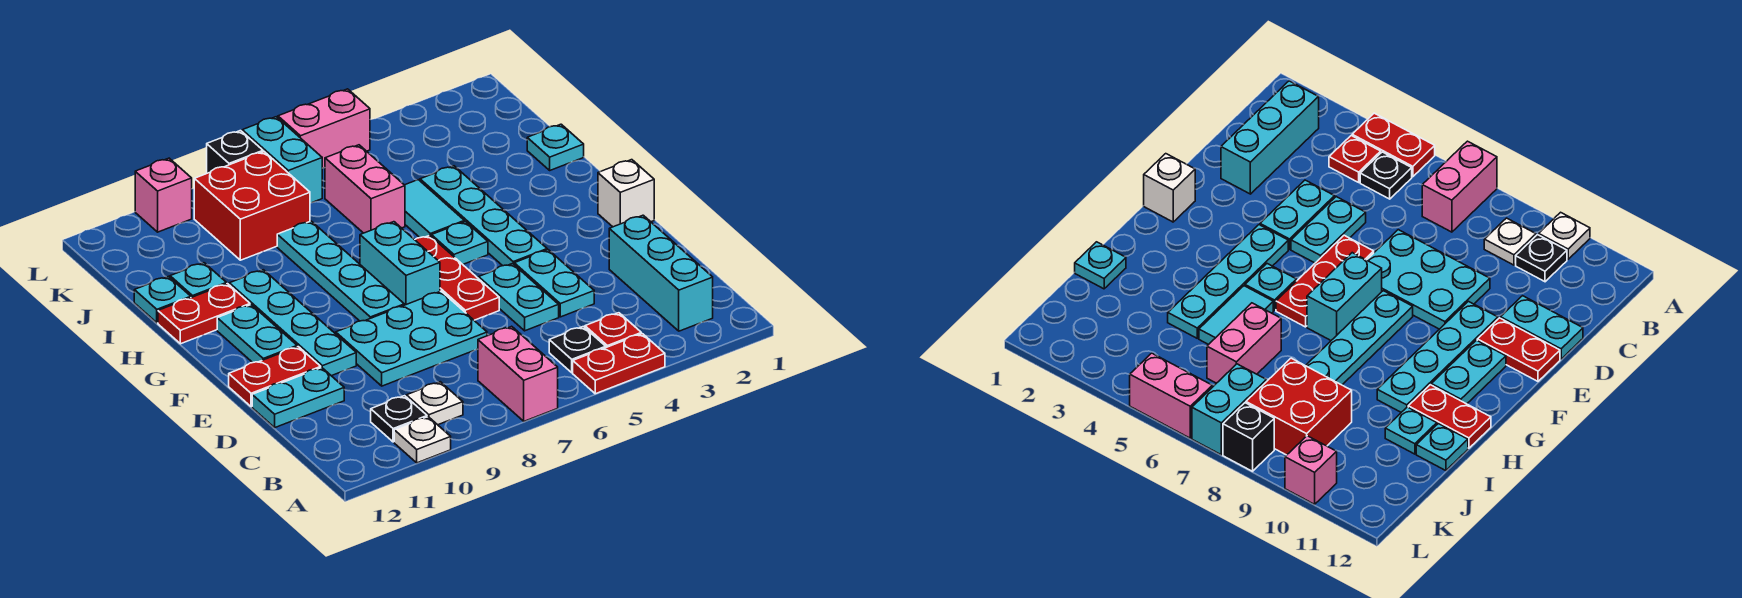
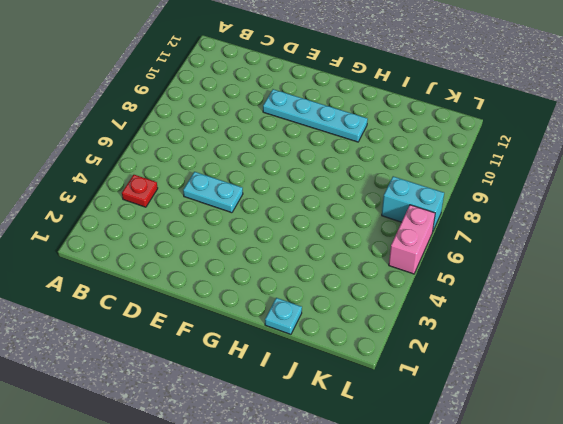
none -> red 1x2 plate [573,334,665,394]
none -> pink 1x2 brick [478,326,558,421]
none -> white 1x1 plate [394,417,451,463]
none -> cyan 1x3 brick [609,215,713,331]

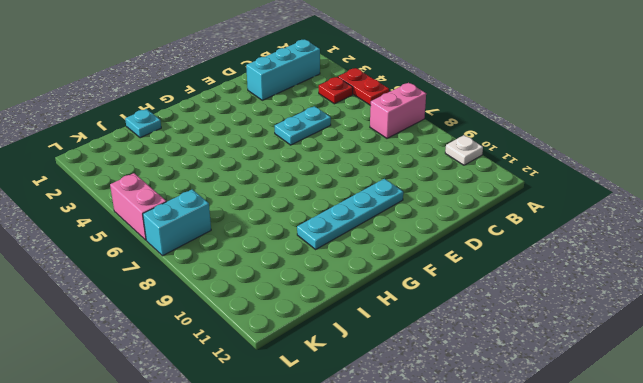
none -> black 1x1 plate [549,327,606,373]
none -> white 1x1 plate [406,382,463,425]
none -> black 1x1 plate [371,396,427,442]
none -> cyan 1x2 plate [514,250,594,317]

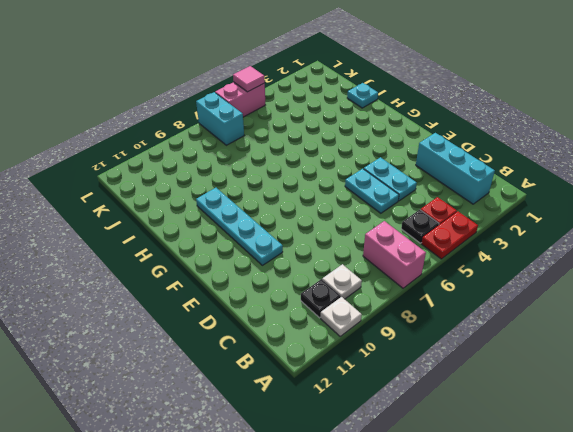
pink 1x1 tile [233,66,265,92] -> none
none -> cyan 2x3 plate [336,291,487,386]
none -> cyan 1x2 plate [252,368,344,427]
none -> red 1x3 plate [415,235,499,320]
none -> red 1x2 plate [229,347,321,407]

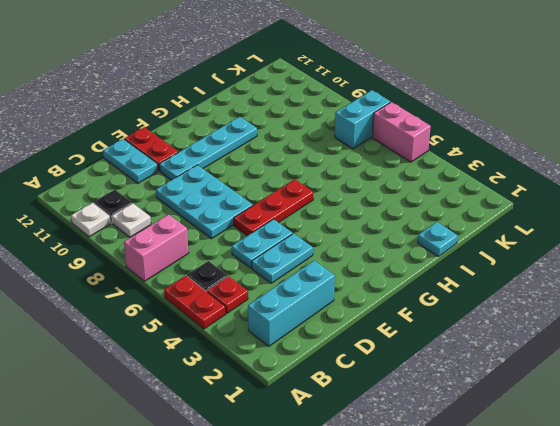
none -> white 1x1 brick [598,160,654,227]
none -> cyan 1x4 plate [420,166,547,266]
none -> cyan 1x2 brick [360,222,440,305]
none -> cyan 1x4 plate [277,221,404,321]

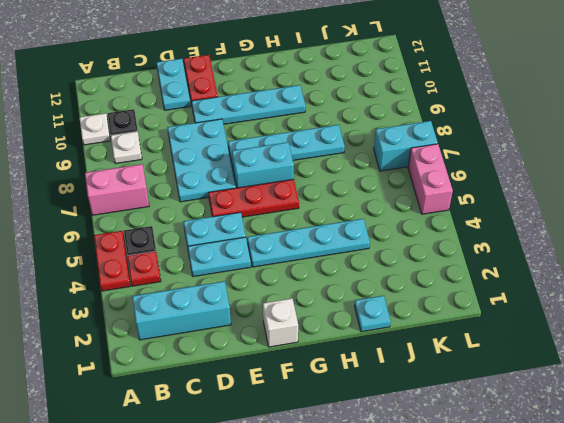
none -> cyan 1x2 plate [217,305,297,363]
none -> cyan 1x1 plate [431,222,488,264]
none -> cyan 1x2 tile [405,180,464,238]
none -> red 1x2 plate [158,284,250,344]

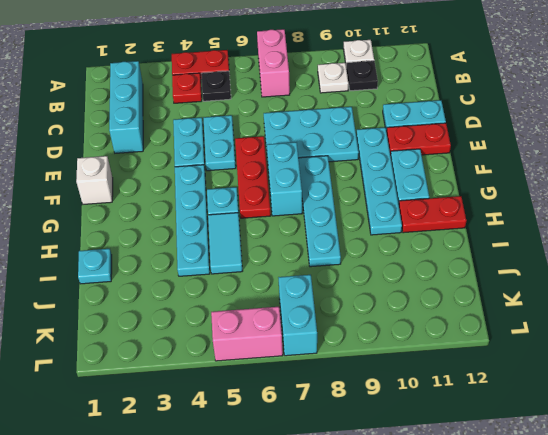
none -> pink 1x2 brick [325,145,405,233]
none -> cyan 1x1 plate [170,263,227,298]
none -> cyan 1x1 plate [134,276,191,323]
none -> red 2x2 brick [194,152,310,260]

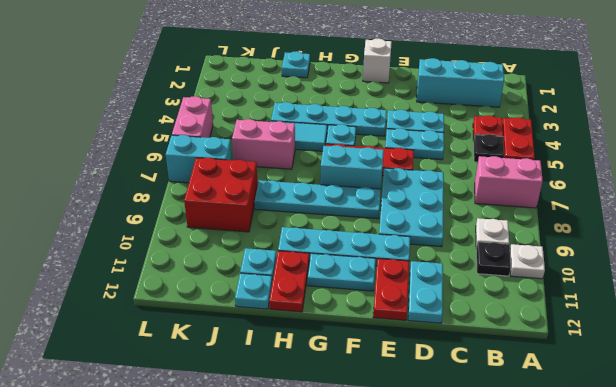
none -> black 1x1 brick [207,131,263,173]
none -> pink 1x1 brick [135,158,192,232]

